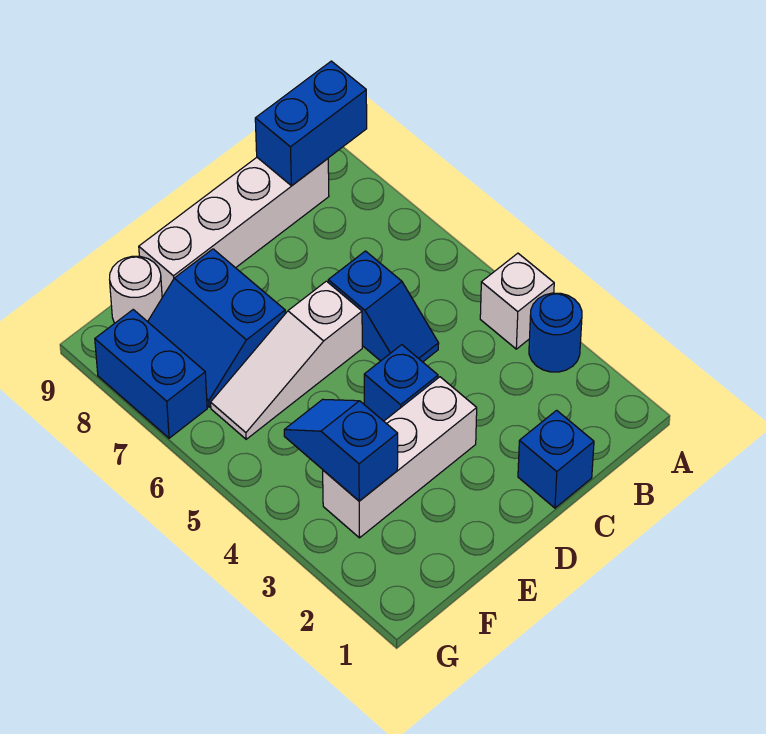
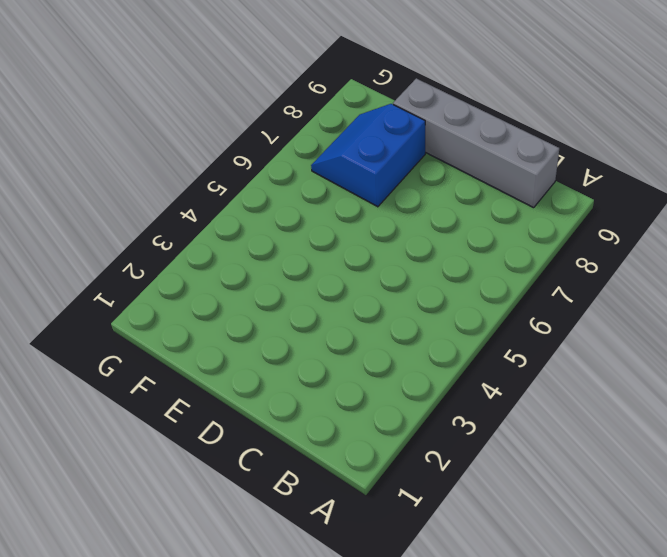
grey 1x4 brick [393,78,559,208] -> white 1x4 brick [139,158,329,297]
none -> blue 1x1 round brick [529,293,582,372]
none -> white 1x1 brick [480,253,554,349]
none -> blue 1x1 brick [518,410,594,508]

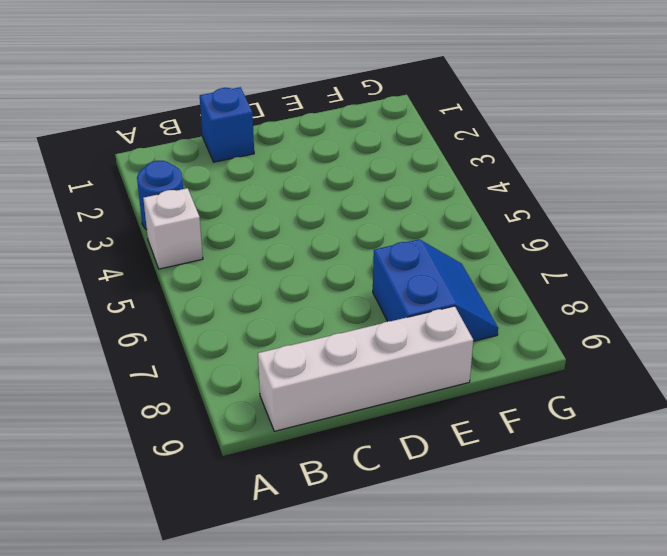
none -> blue 1x2 slope [328,251,439,362]
none -> white 1x3 brick [323,377,477,538]
none -> blue 1x1 brick [364,345,438,421]

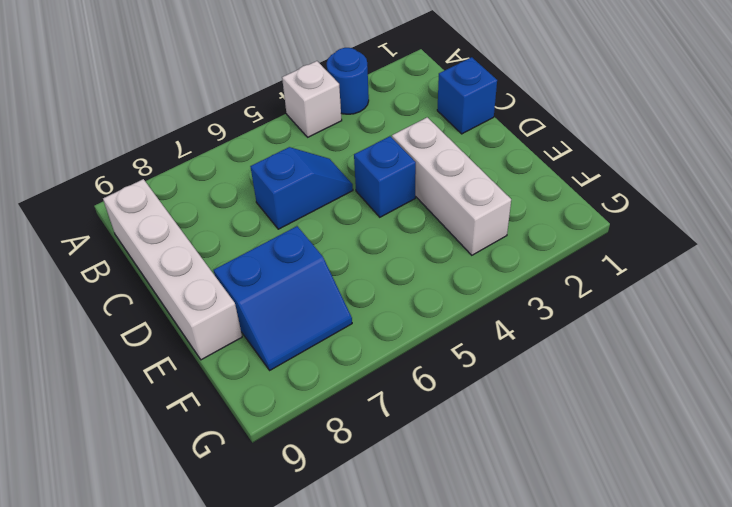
none -> white 1x3 slope [211,281,362,439]
none -> white 1x1 round brick [110,256,162,323]
none -> blue 1x2 brick [95,310,207,438]

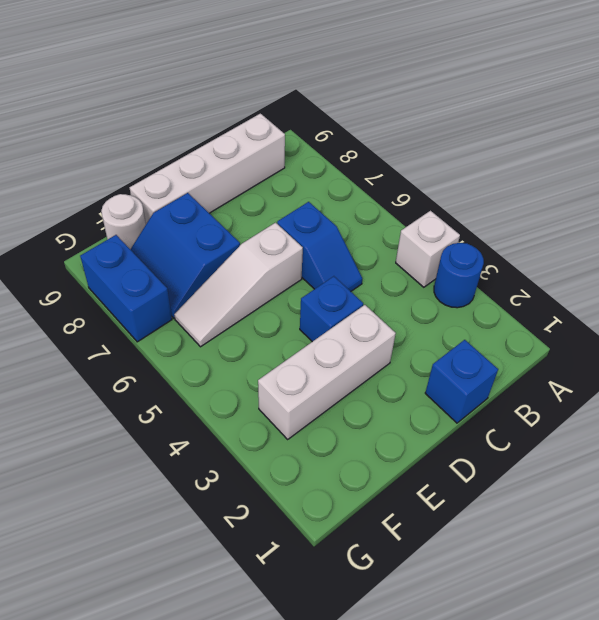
none -> blue 1x2 brick [255,61,367,186]
none -> blue 1x2 slope [284,399,398,501]

